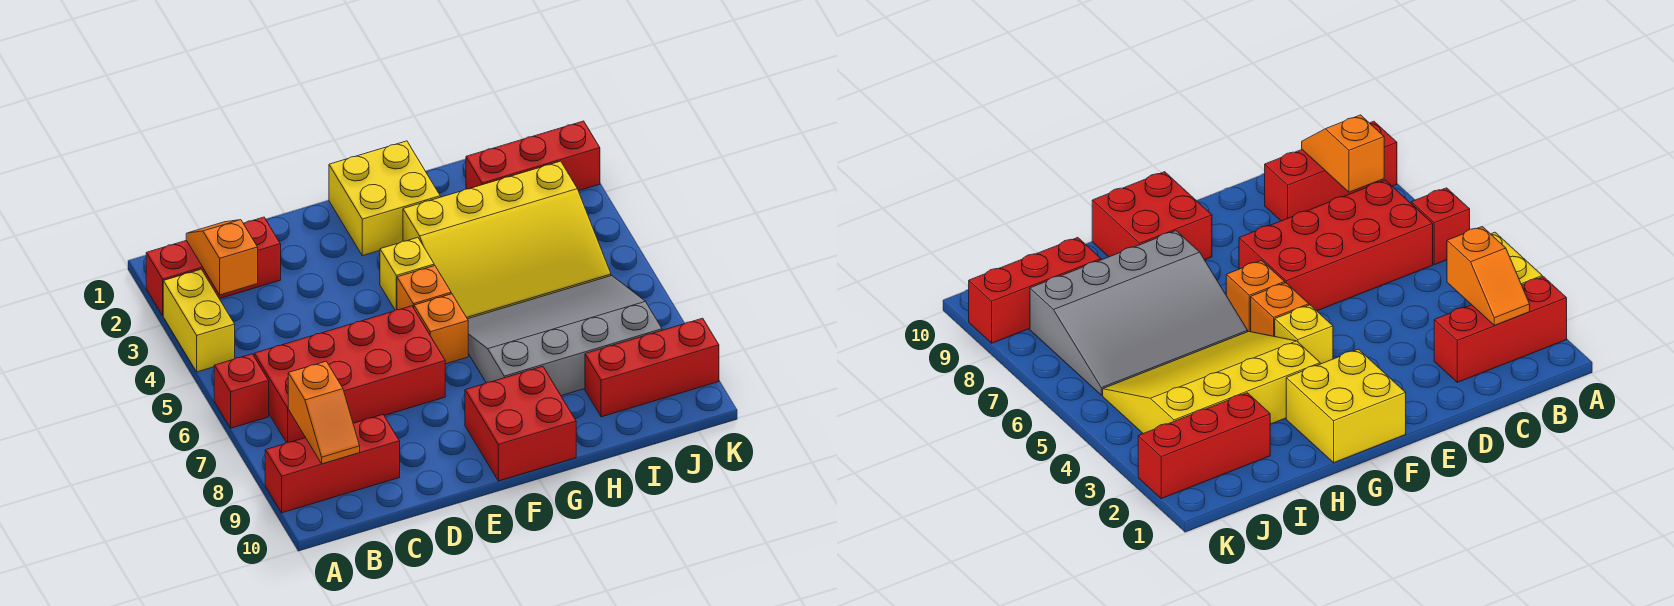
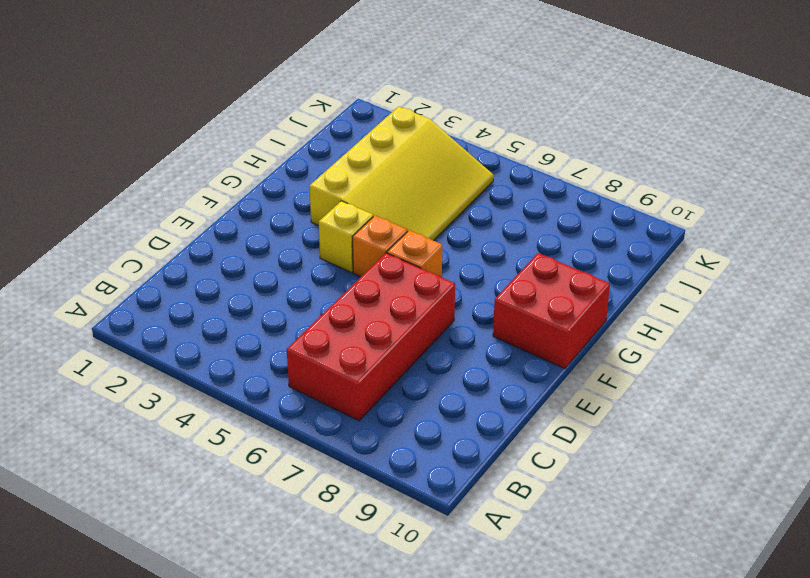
none -> red 1x3 brick [146,217,281,315]
none -> yellow 1x2 brick [163,269,235,372]
none -> red 1x1 brick [214,354,269,428]

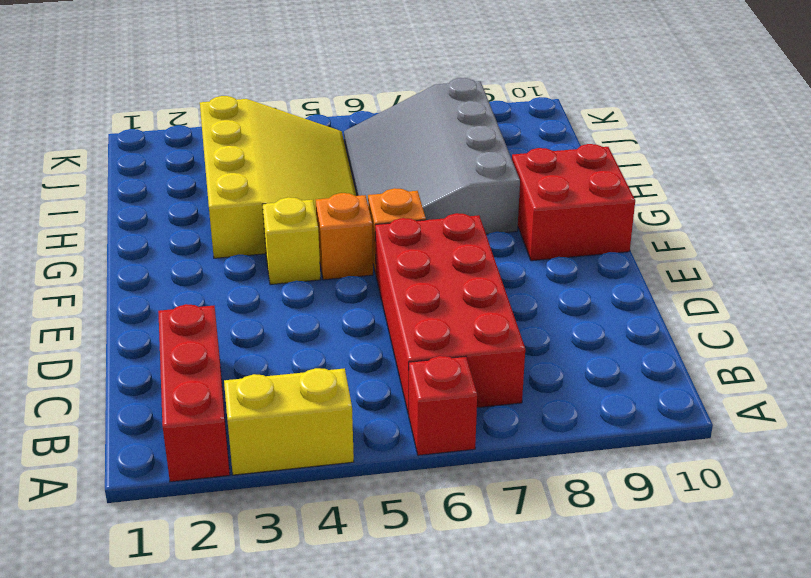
none -> red 1x3 brick [265,414,400,513]
none -> yellow 2x2 brick [329,141,440,256]
none -> red 1x3 brick [466,121,600,191]

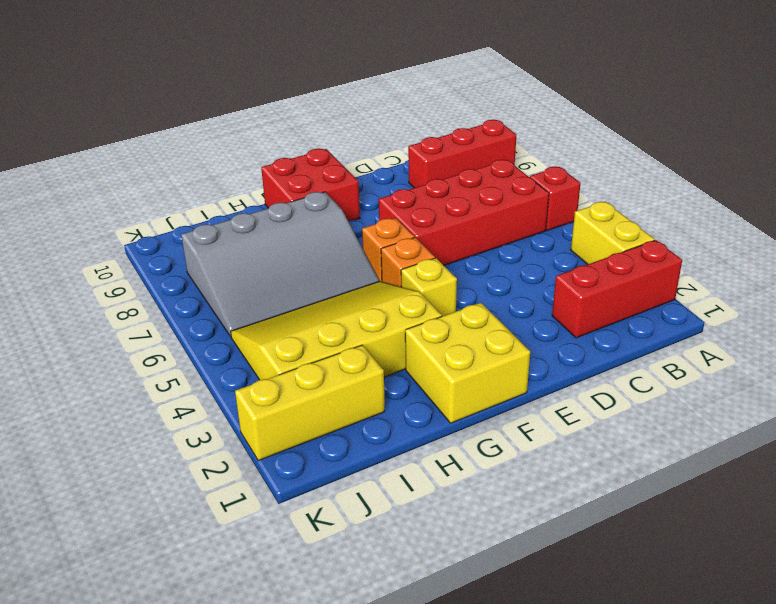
yellow 1x3 brick [235,345,385,461] -> red 1x3 brick [466,121,600,191]
none -> red 1x3 brick [585,318,719,417]
none -> orange 1x2 slope [186,220,258,295]
none -> orange 1x2 slope [288,361,360,464]

